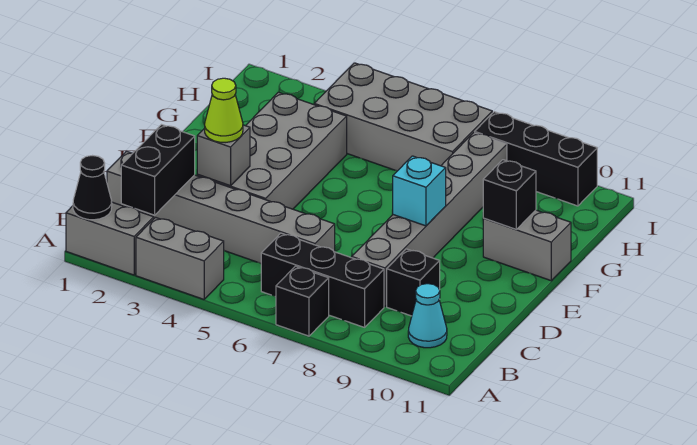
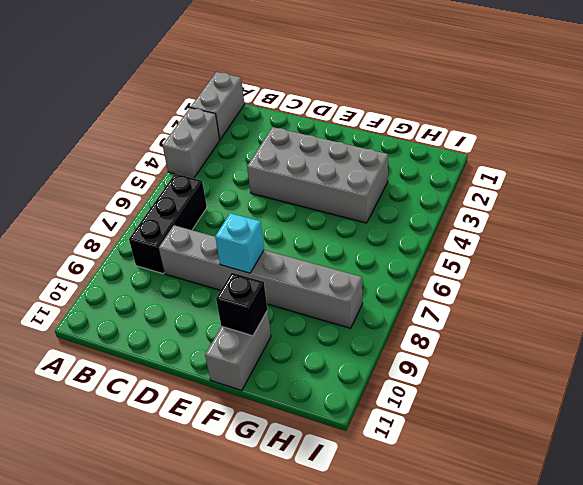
none -> black 1x1 brick [276,266,329,336]
none -> cyan 1x1 cone [408,284,447,348]
none -> grey 1x6 brick [107,151,335,263]

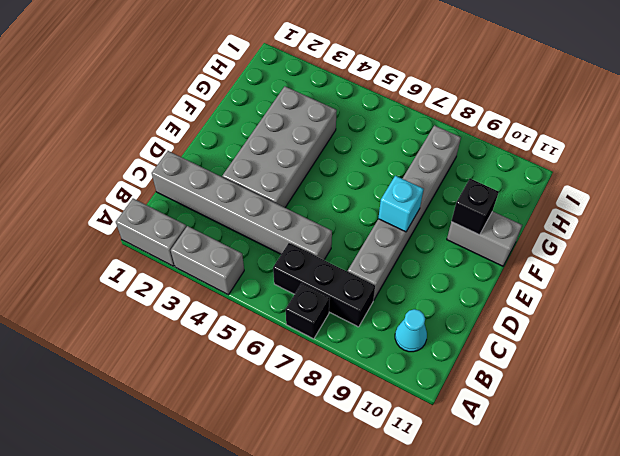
none -> black 1x1 brick [387,249,440,316]
none -> grey 2x4 brick [314,63,492,171]
none -> black 1x3 brick [475,112,597,206]

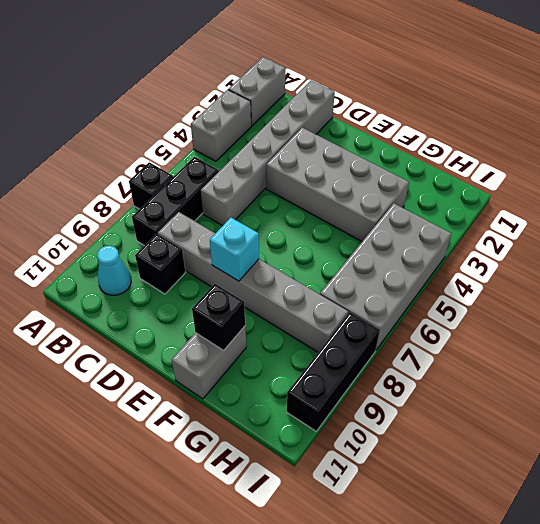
none -> black 1x1 cone [73,156,112,220]
none -> black 1x2 brick [121,125,195,215]
none -> grey 1x1 brick [197,125,250,186]

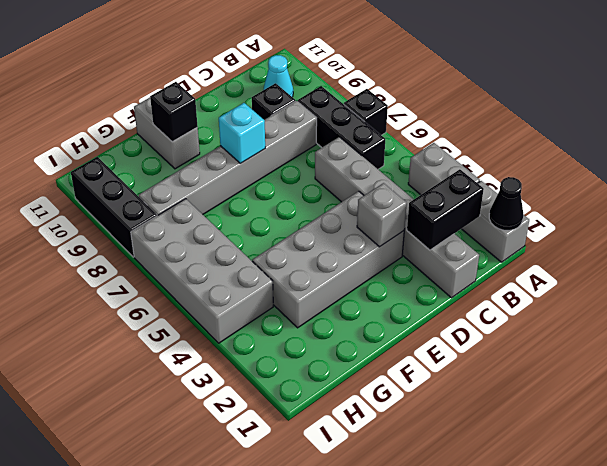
none -> lime 1x1 cone [205,78,243,143]

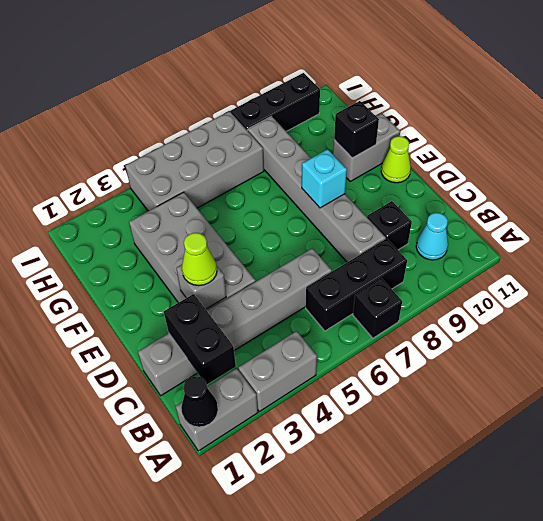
lime 1x1 cone [381,136,411,183] -> none

